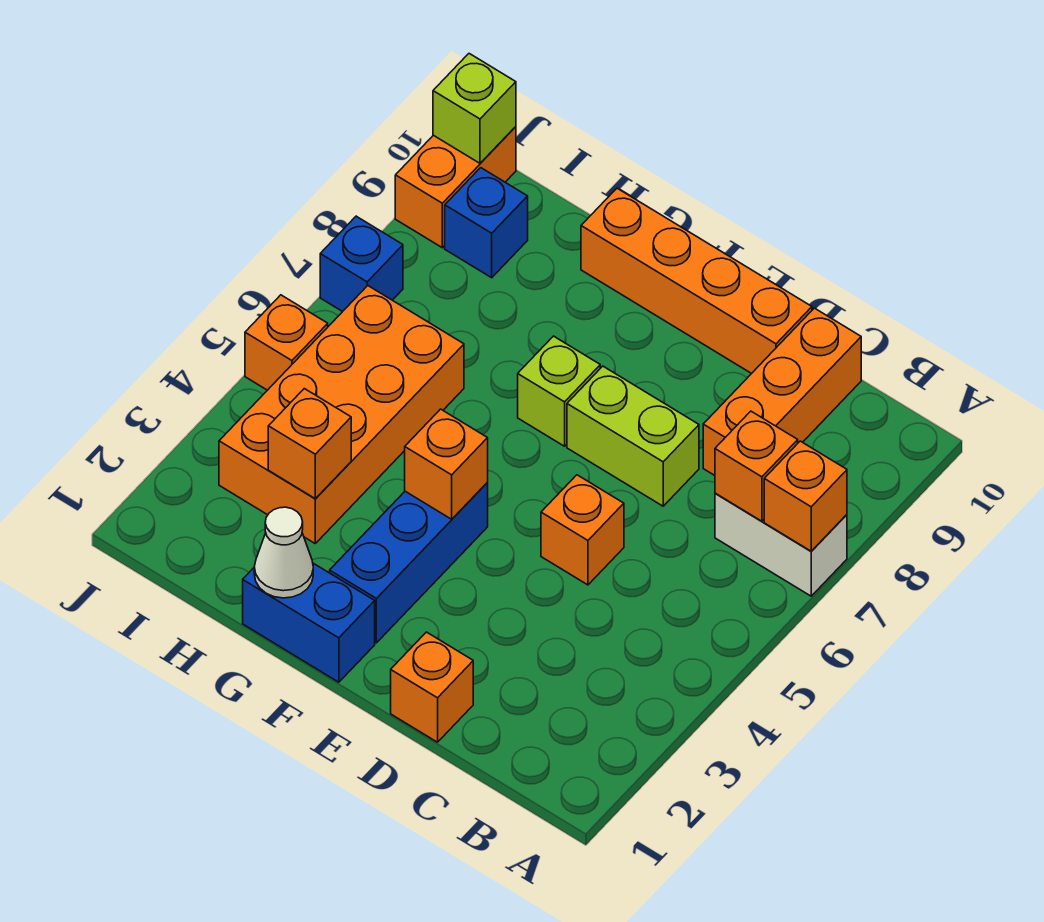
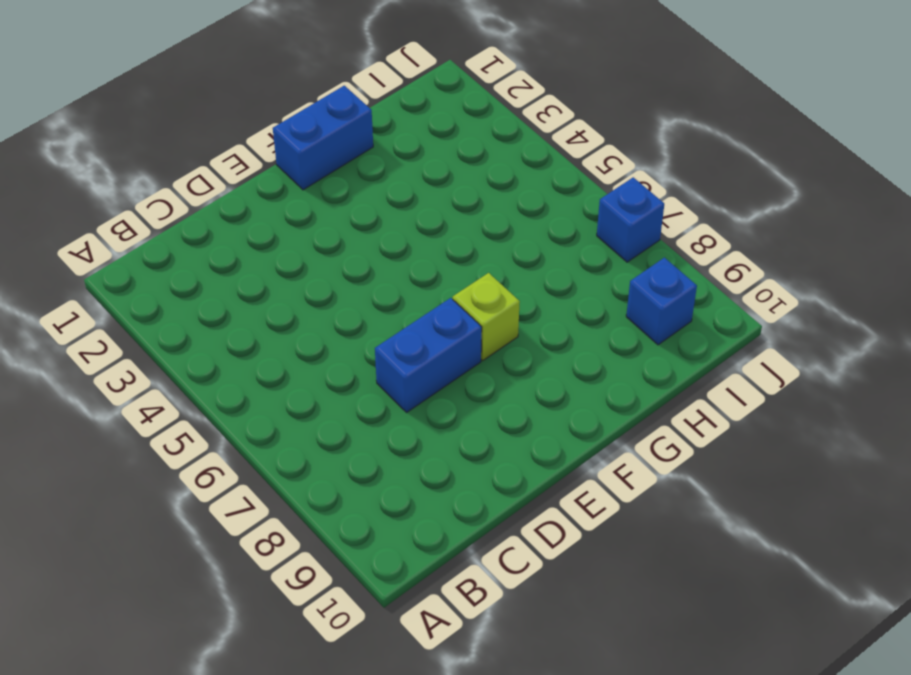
blue 1x2 brick [375,298,482,413] -> lime 1x2 brick [567,366,699,506]
none -> white 1x2 brick [715,493,847,596]
none -> orange 1x3 brick [703,308,861,475]
none -> orange 1x1 brick [391,632,473,742]

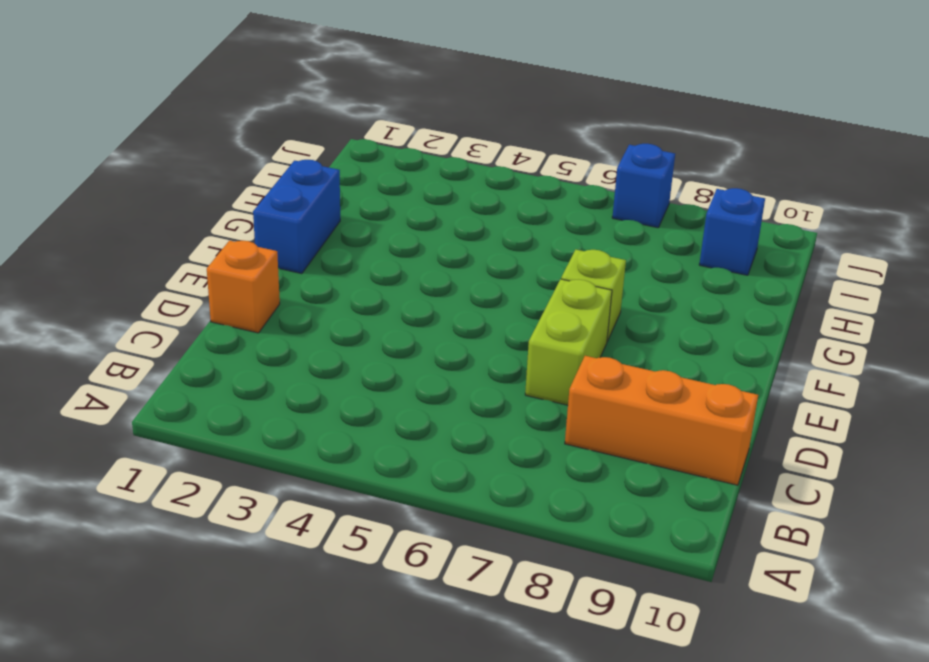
none -> white 1x2 brick [715,493,847,596]
none -> orange 1x1 brick [541,475,624,585]
none -> orange 1x4 brick [581,188,812,374]

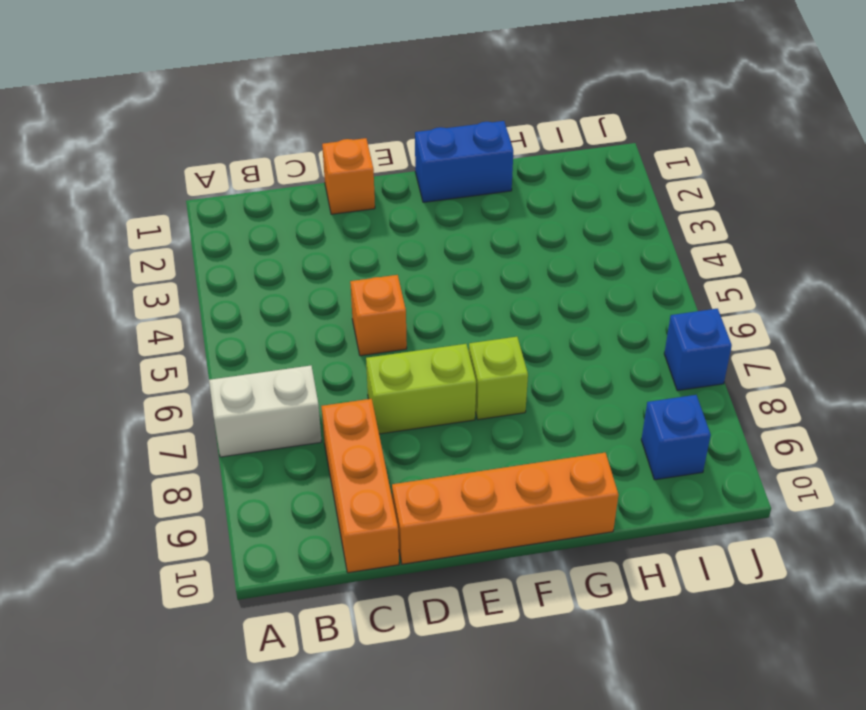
none -> blue 1x3 brick [330,483,488,643]
none -> orange 2x4 brick [219,286,464,543]
none -> orange 1x1 brick [245,295,328,390]

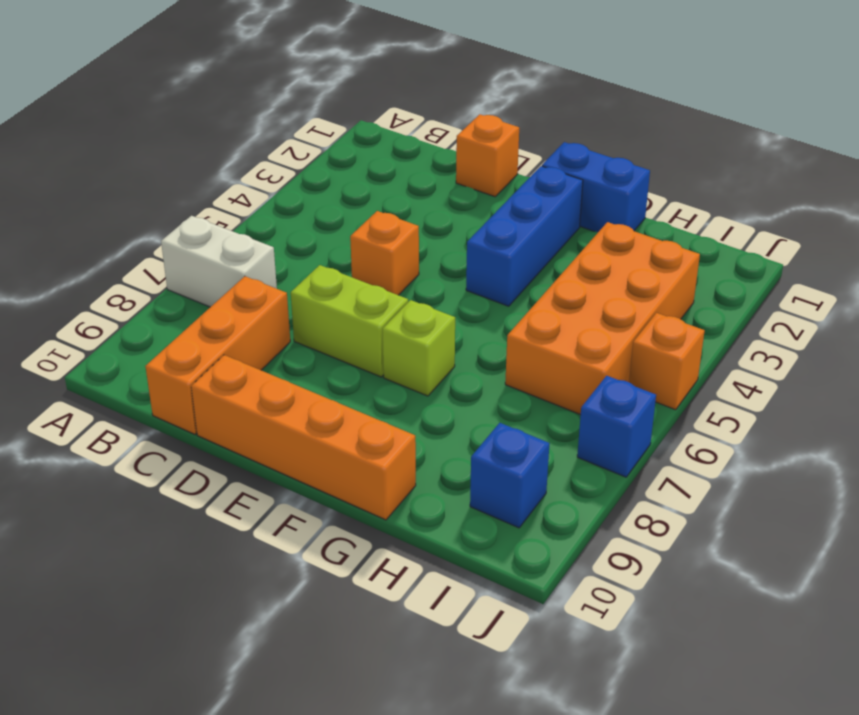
none -> orange 1x2 brick [395,127,516,248]
none -> orange 1x1 brick [764,441,847,551]
none -> orange 1x1 brick [715,411,798,521]

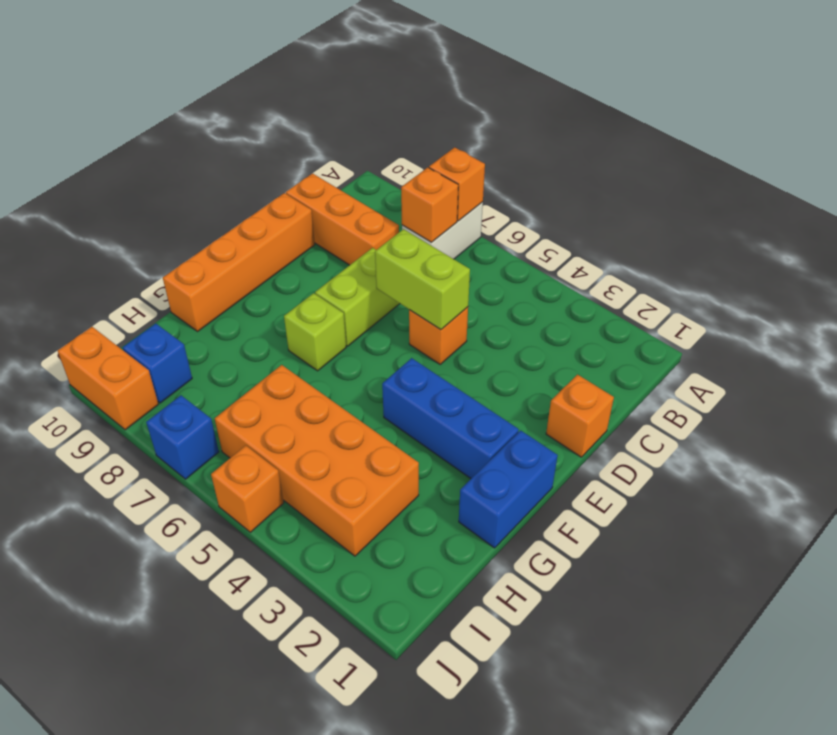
lime 1x2 brick [375,229,470,330] -> none
none -> orange 1x1 brick [405,409,488,519]
none -> white 1x1 cone [254,507,313,598]
none -> orange 1x1 brick [268,389,351,498]

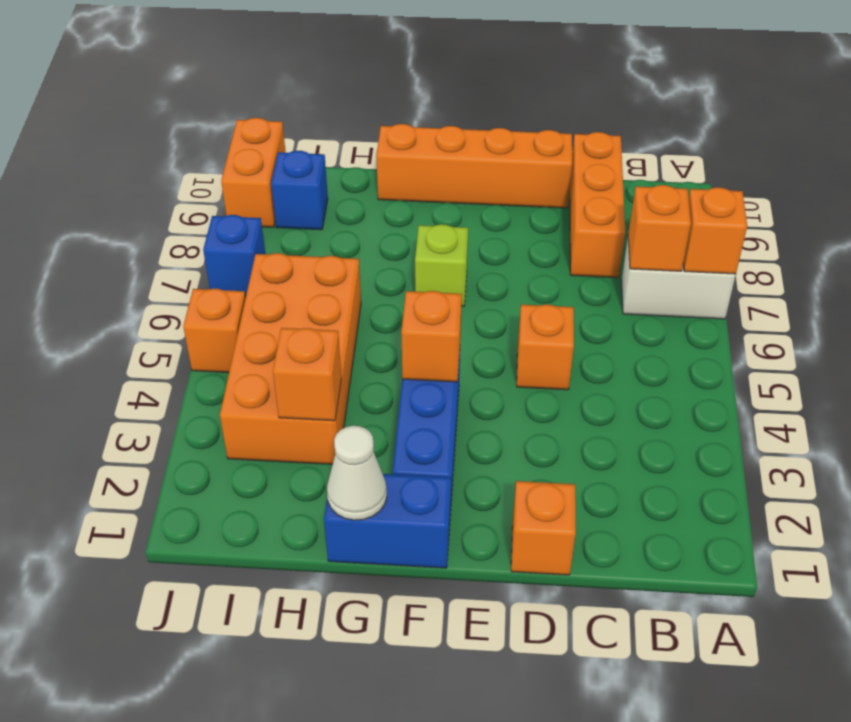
none -> lime 1x2 brick [567,366,699,506]
none -> lime 1x1 brick [433,54,516,163]

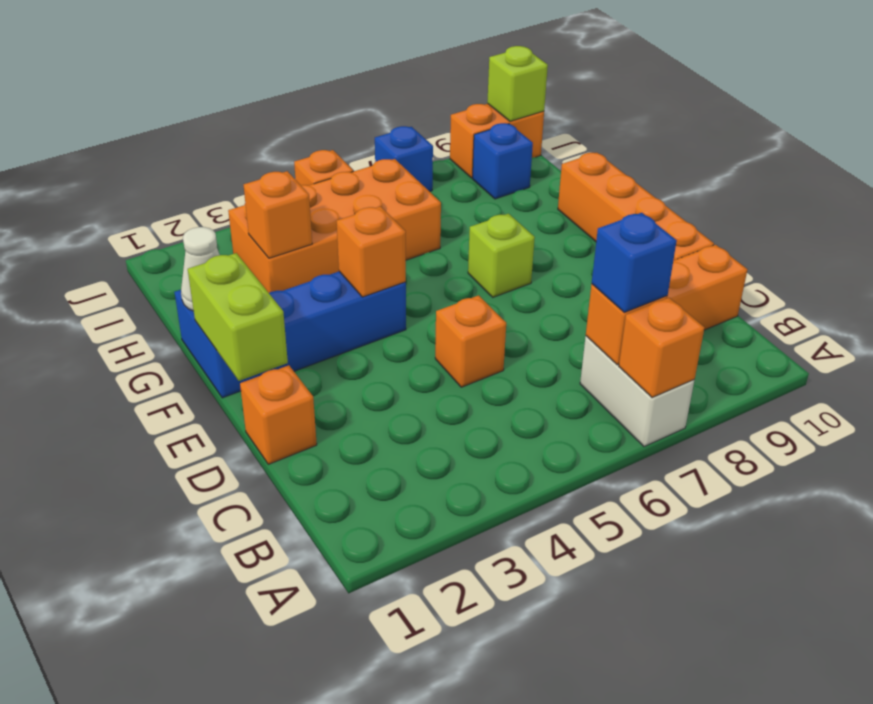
blue 1x1 brick [592,213,677,312] -> none
lime 1x2 brick [188,253,288,381] -> lime 1x2 brick moved to [567,366,699,506]

